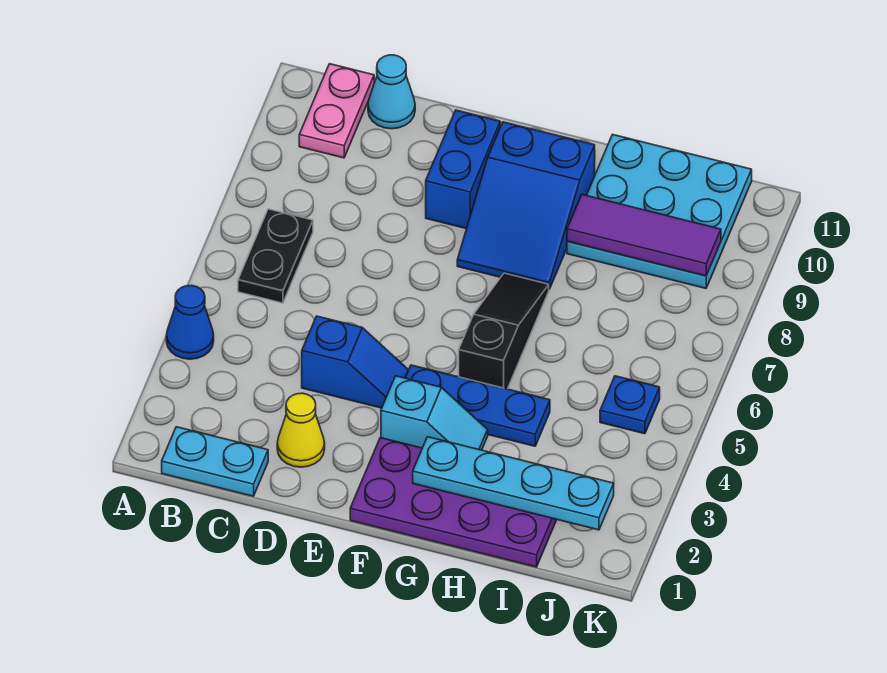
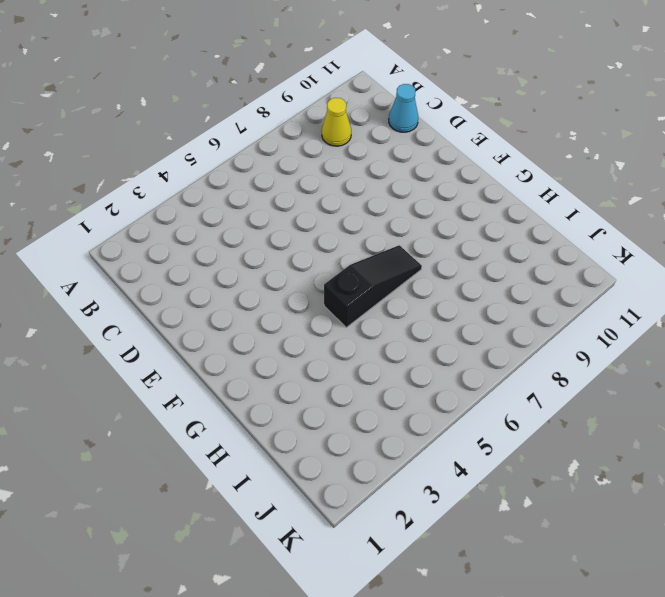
yellow 1x1 cone [322,98,351,146] -> yellow 1x1 cone moved to [277,393,325,467]
none -> blue 1x1 cone [166,285,214,359]
none -> cyan 1x2 plate [162,427,268,496]
none -> black 1x2 plate [238,209,313,303]

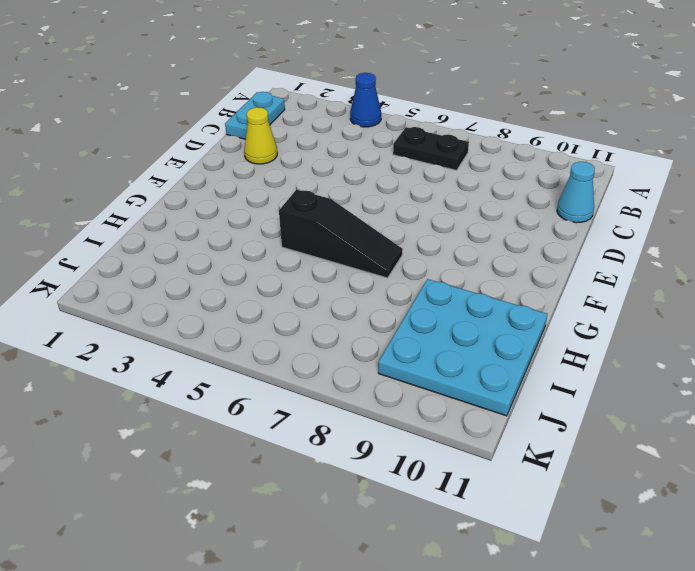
none -> pink 1x2 plate [299,64,374,158]
none -> blue 1x2 slope [302,316,408,408]
none -> blue 1x2 brick [426,110,500,229]

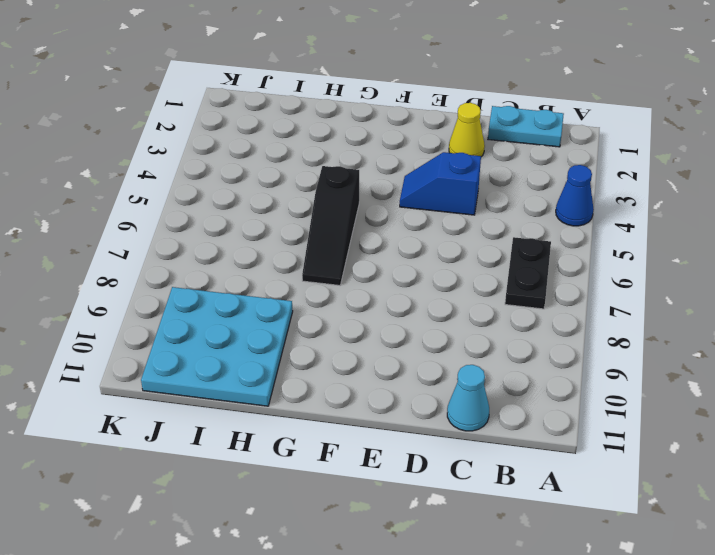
none -> pink 1x2 plate [299,64,374,158]
none -> blue 1x2 brick [426,110,500,229]
none -> purple 2x4 plate [350,438,557,567]

